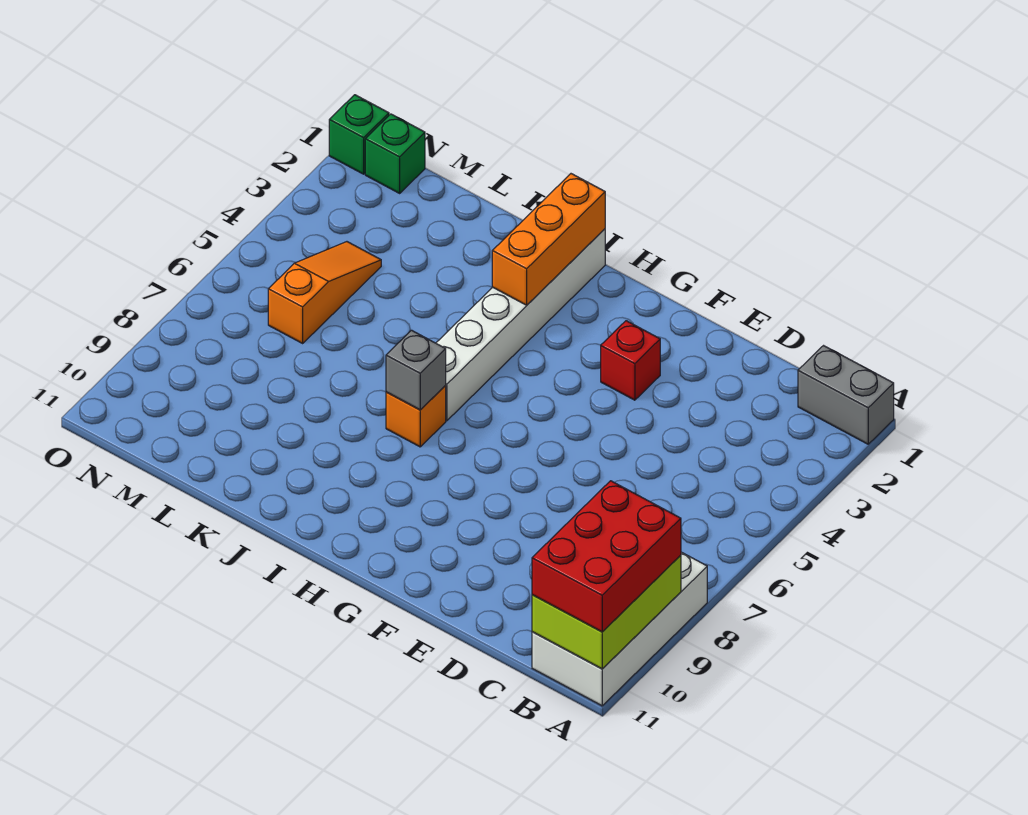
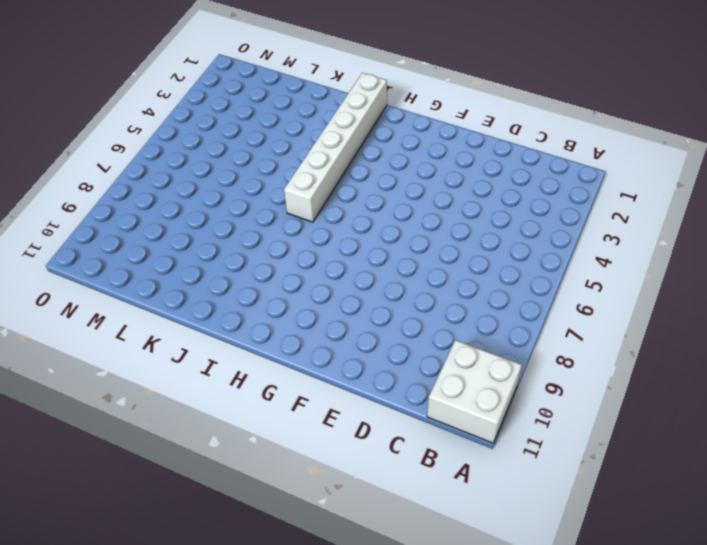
white 2x2 brick [427,340,522,443] -> white 2x4 brick [532,552,707,706]
none -> grey 1x2 brick [798,346,894,444]
none -> red 1x1 brick [601,321,660,400]
none -> orange 1x1 brick [386,386,446,447]

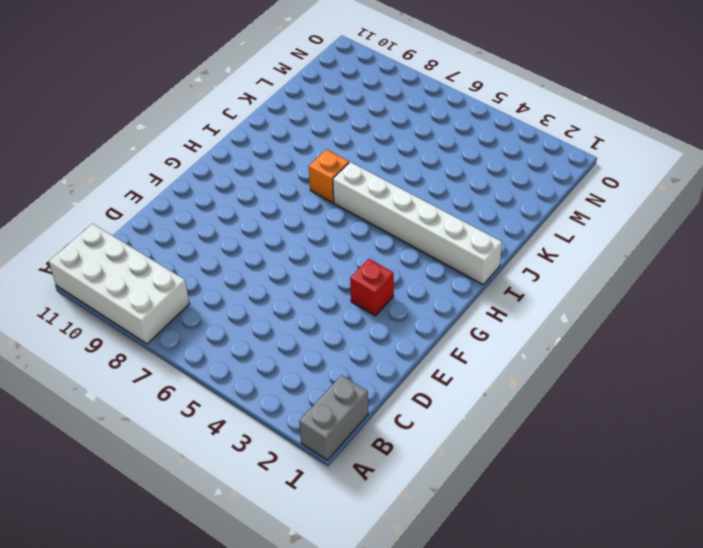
none -> orange 1x3 slope [268,242,381,343]
none -> green 1x1 brick [365,114,425,193]
none -> green 1x1 brick [329,95,389,174]

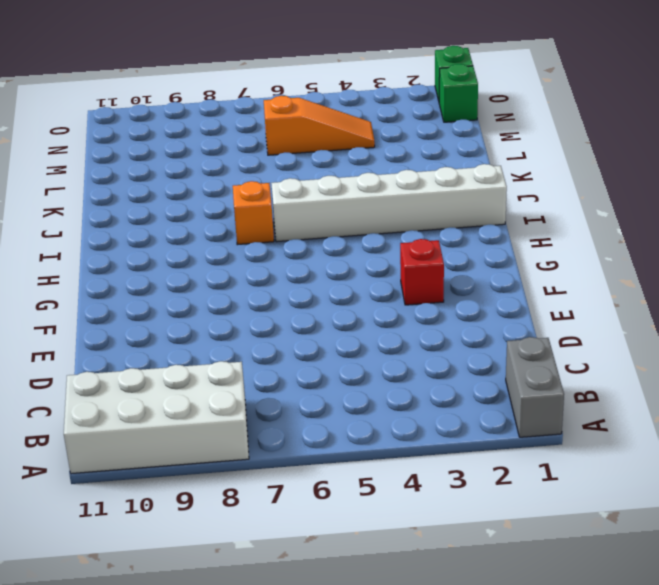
none -> lime 2x3 brick [532,555,681,669]
none -> orange 1x3 brick [492,174,605,305]
none -> grey 1x1 brick [386,330,446,410]

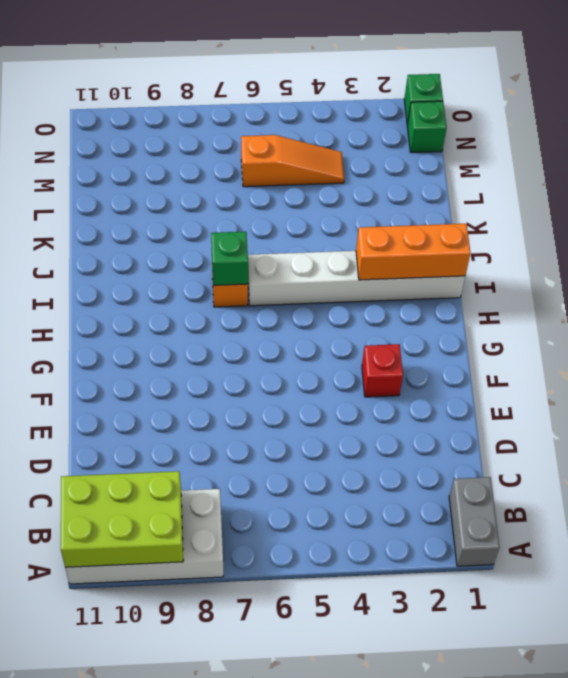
green 1x1 brick [211,232,248,285] -> grey 1x1 brick [386,330,446,410]
none -> red 2x3 brick [532,481,681,632]

